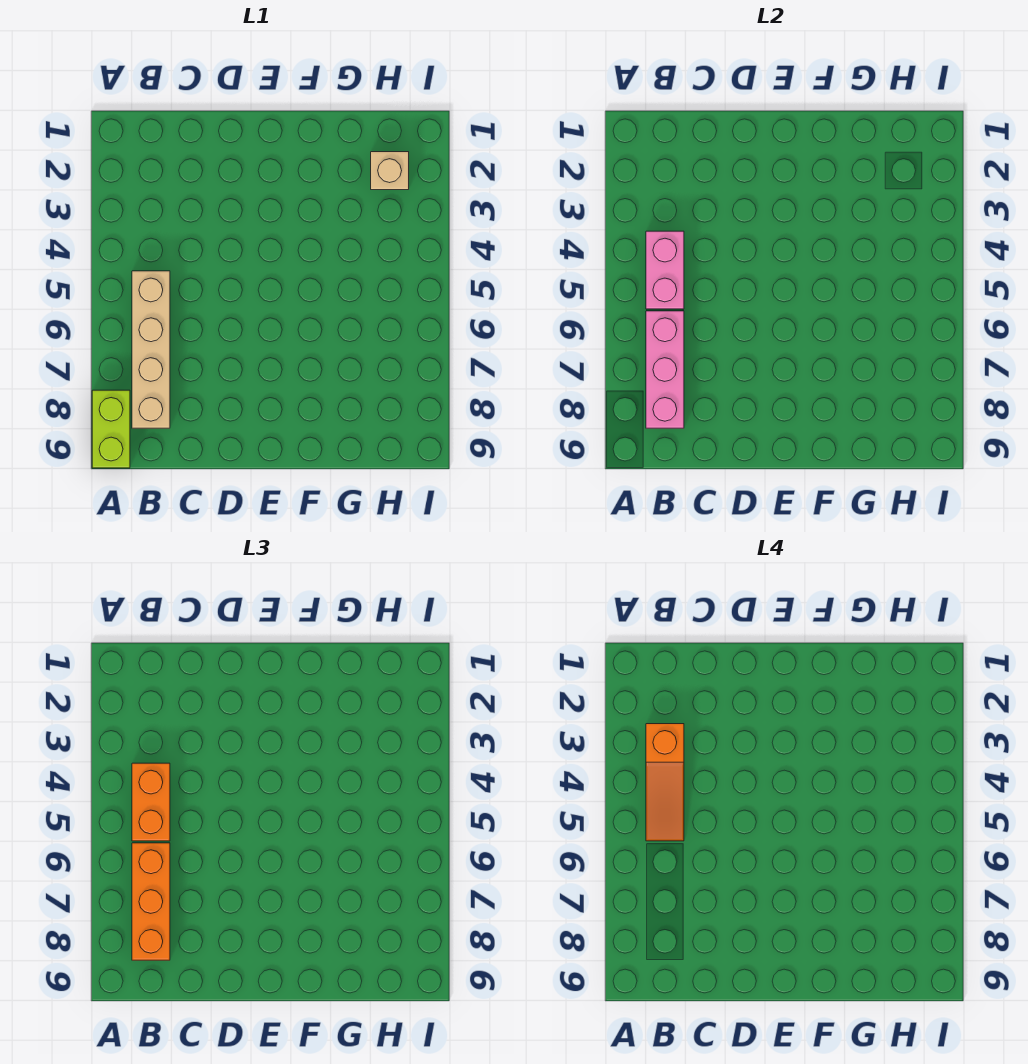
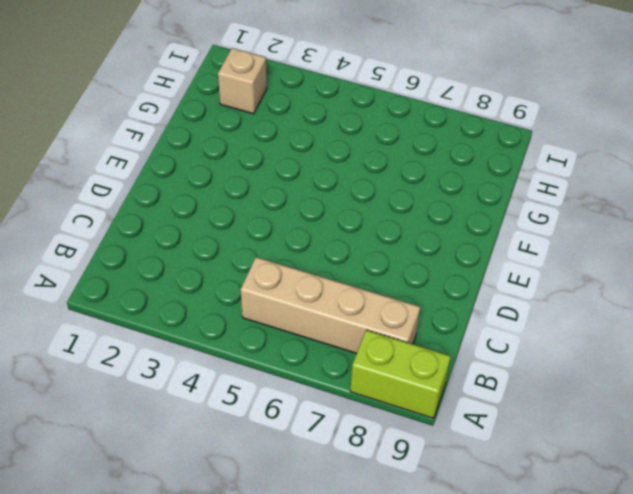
none -> pink 1x2 brick [646,231,684,309]
none -> pink 1x3 brick [646,311,684,428]

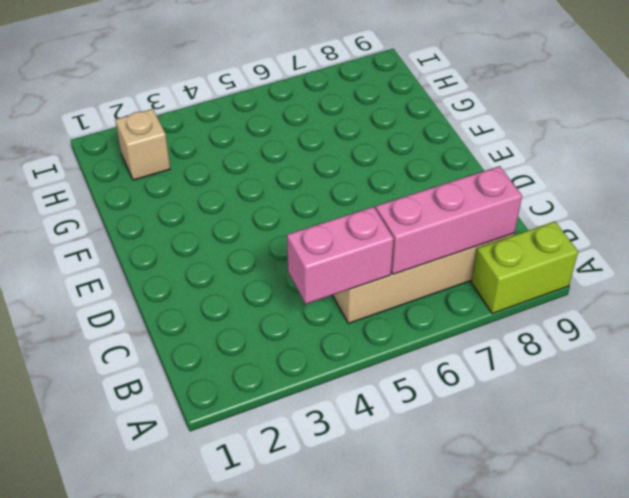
none -> orange 1x2 brick [132,763,170,841]
none -> orange 1x3 brick [132,843,170,960]

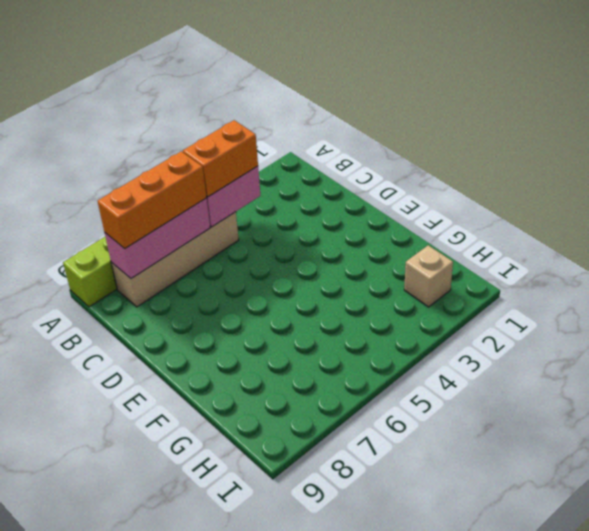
none -> orange 1x3 slope [646,724,684,841]

